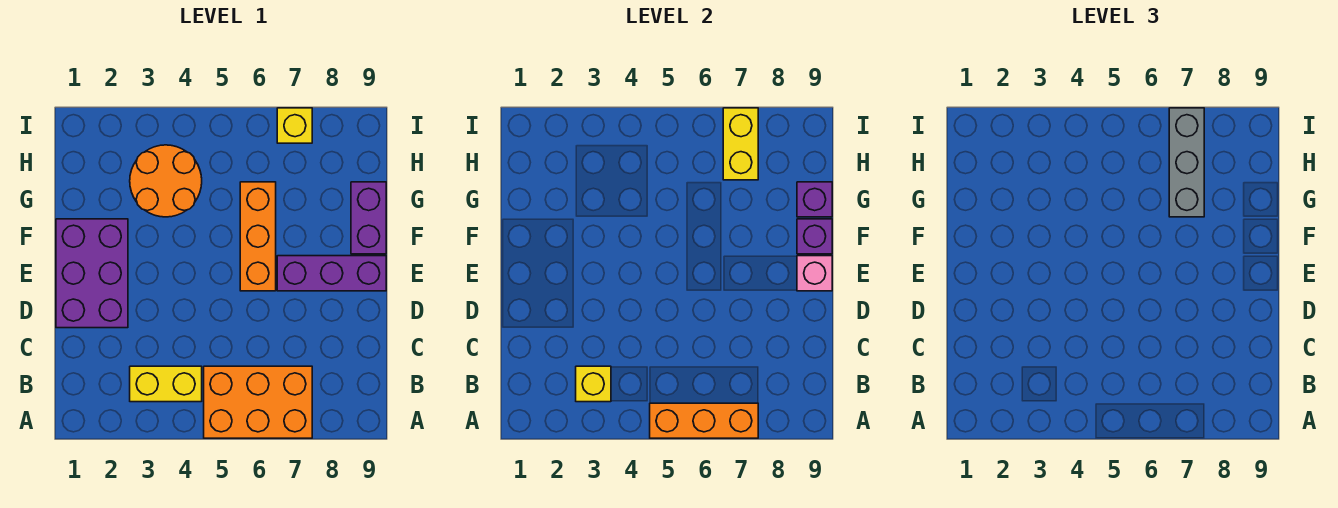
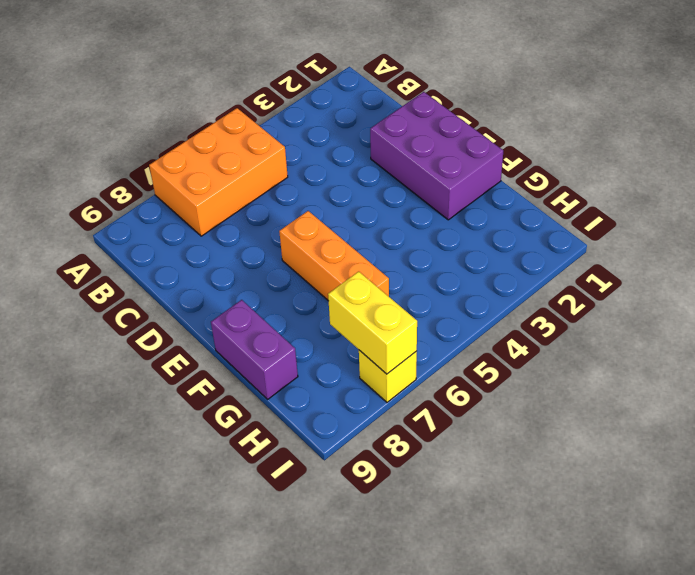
none -> yellow 1x2 brick [130,366,202,402]
none -> purple 1x3 brick [277,256,386,291]
none -> orange 2x2 round brick [130,145,202,217]

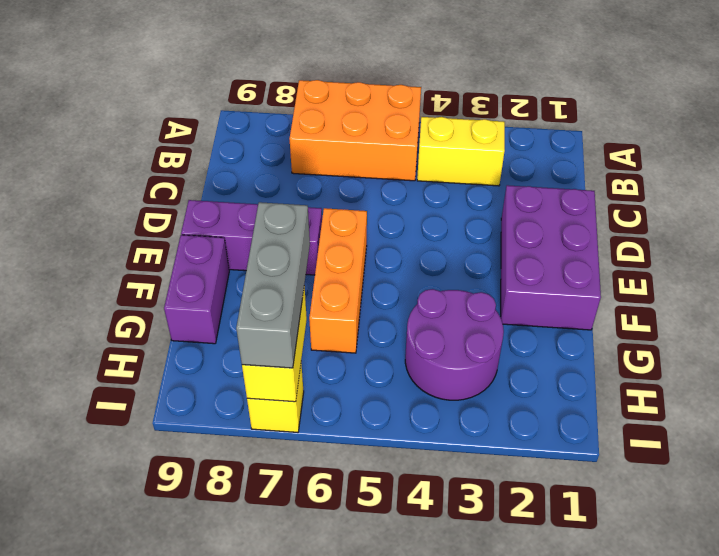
purple 2x2 round brick [405,289,504,400] -> orange 2x2 round brick [130,145,202,217]
none -> orange 1x3 brick [650,403,758,438]
none -> yellow 1x1 brick [576,366,611,402]
none -> pink 1x1 brick [797,256,832,291]

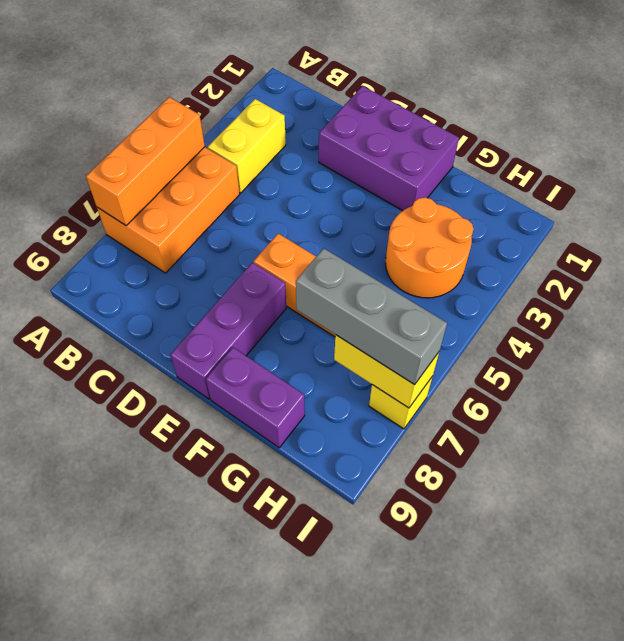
none -> yellow 1x1 brick [576,366,611,402]
none -> pink 1x1 brick [797,256,832,291]
none -> purple 1x1 brick [797,219,832,254]

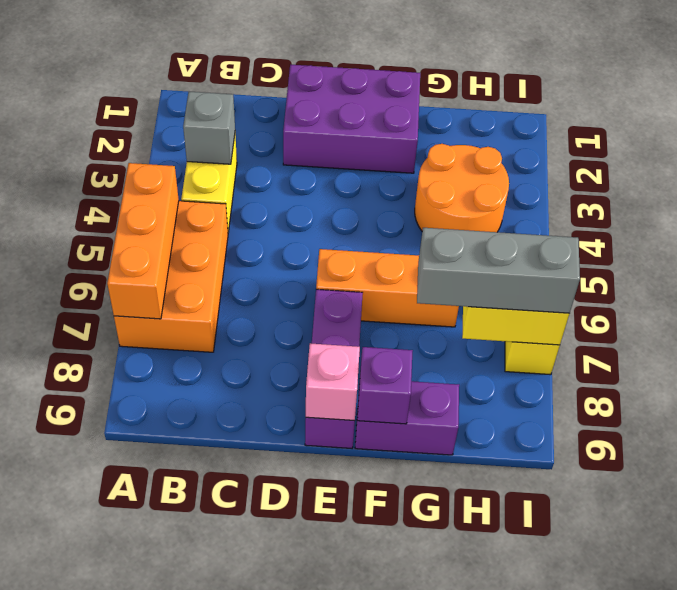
grey 1x1 brick [183,92,235,164] -> yellow 1x1 brick [576,366,611,402]
none -> purple 1x1 brick [797,182,832,217]

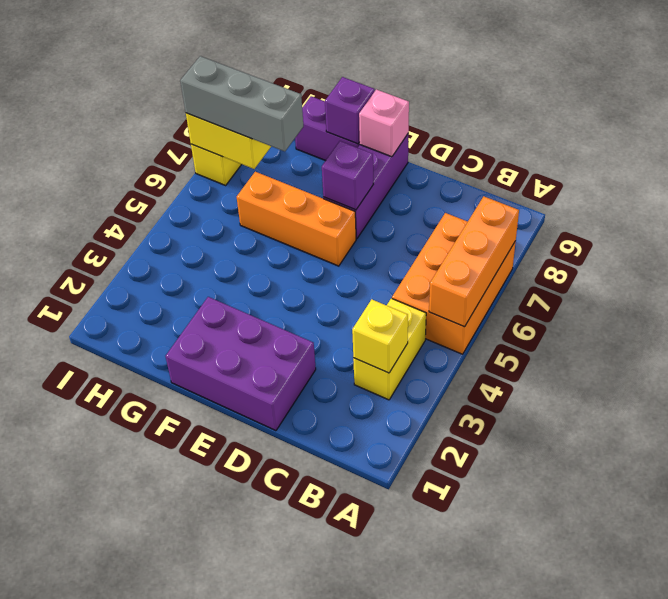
purple 1x1 brick [322,141,373,210] -> purple 1x1 brick moved to [797,182,832,217]
none -> orange 2x2 round brick [130,145,202,217]

